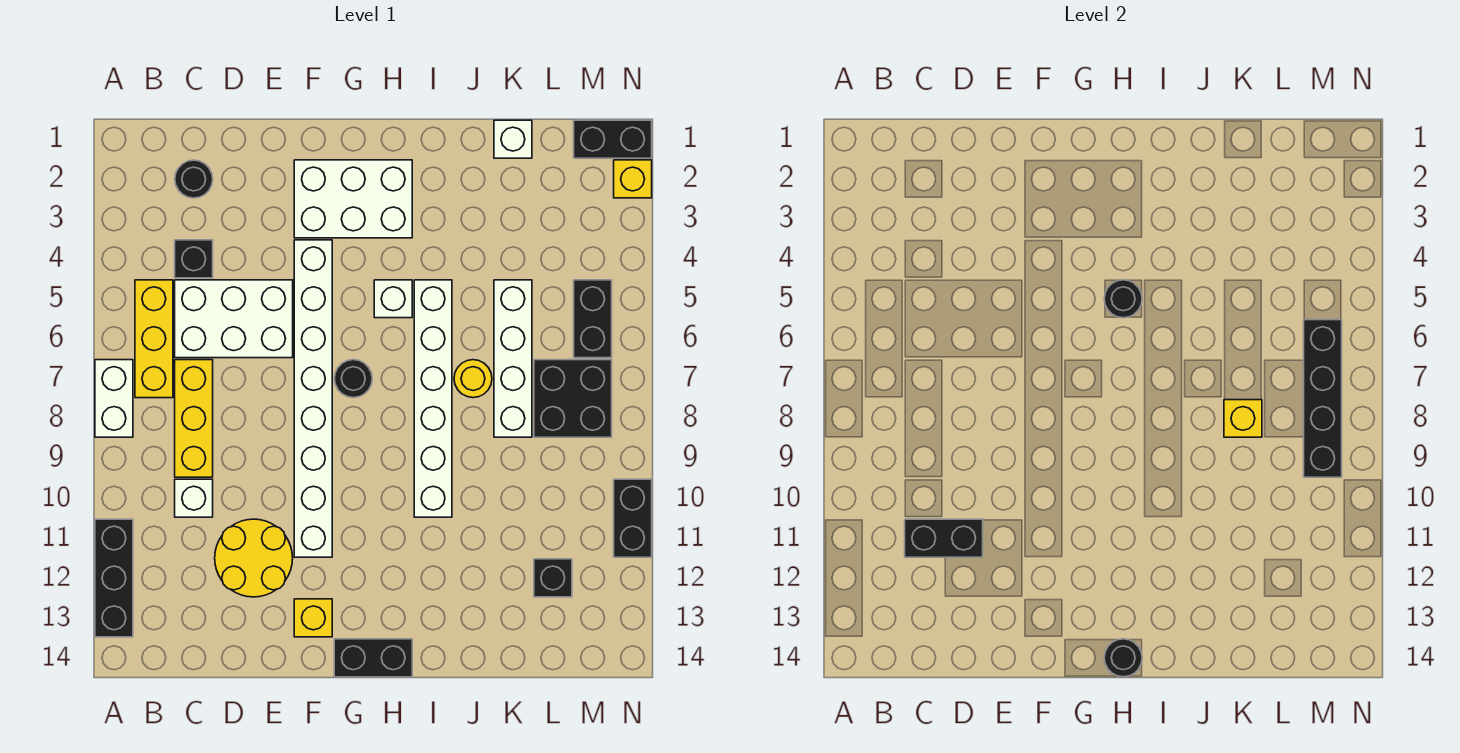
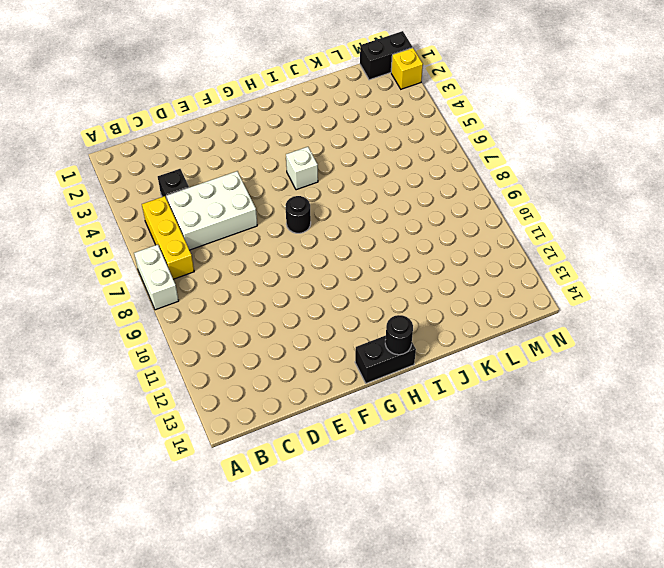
none -> black 1x3 brick [95,519,133,637]
none -> black 1x1 round brick [175,160,213,198]
none -> yellow 1x3 brick [175,360,213,477]
none -> white 1x1 brick [175,479,213,517]

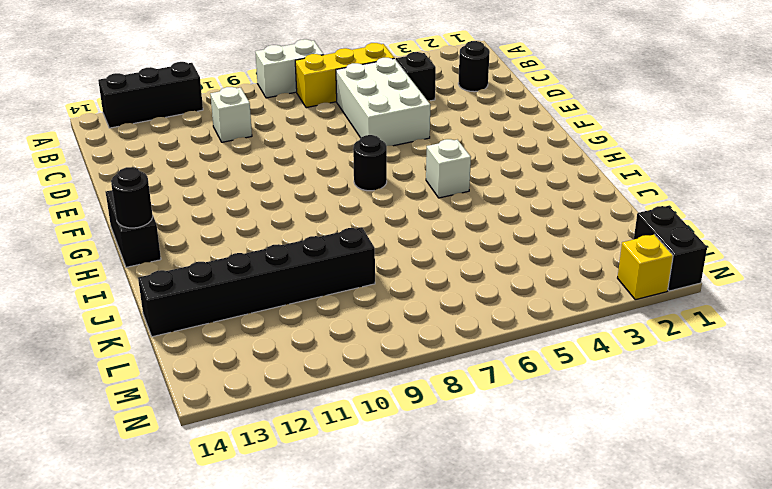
black 1x6 brick [138,227,375,337] -> none
none -> yellow 1x3 brick [175,360,213,477]
none -> yellow 2x2 round brick [215,519,293,597]
none -> white 2x3 brick [294,160,412,238]
none -> white 1x8 brick [294,240,332,557]

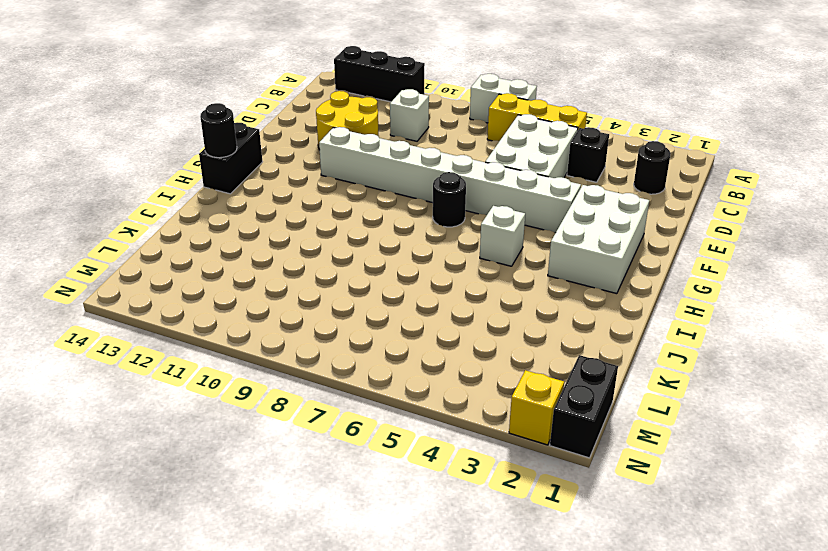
none -> yellow 1x3 brick [175,360,213,477]
none -> yellow 1x1 brick [294,599,332,637]
none -> white 1x6 brick [414,280,452,517]
none -> yellow 1x1 round brick [454,360,492,398]

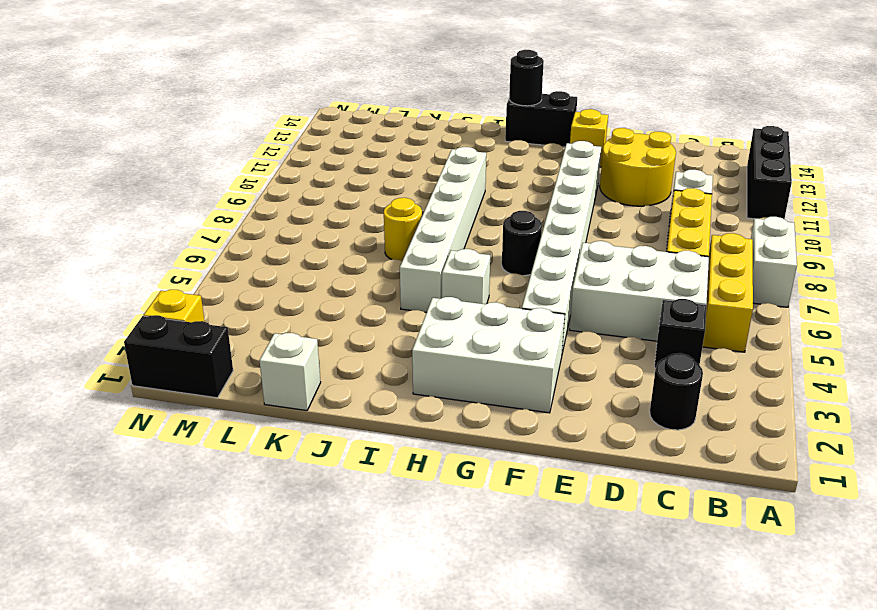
none -> white 1x4 brick [494,280,532,437]
none -> black 2x2 brick [534,360,612,437]
none -> black 1x1 brick [534,559,572,597]
none -> black 1x2 brick [574,280,612,358]

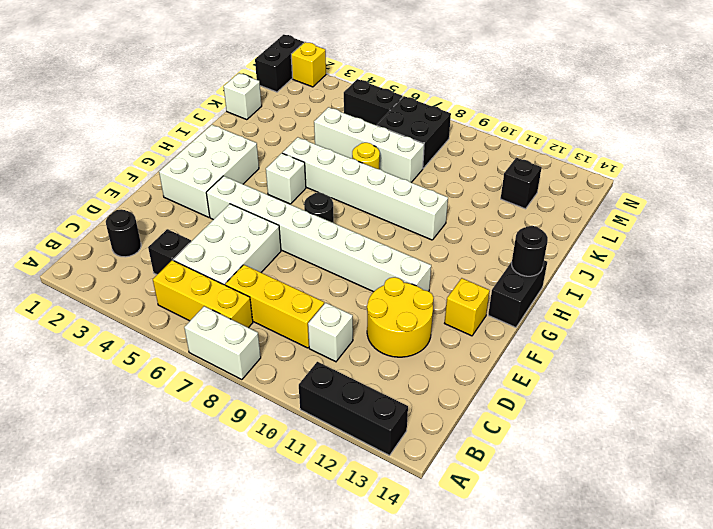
none -> black 1x2 brick [614,479,652,557]
none -> black 1x2 brick [905,519,983,557]
none -> black 1x1 round brick [1104,280,1142,318]
none -> yellow 1x1 brick [1224,400,1262,437]

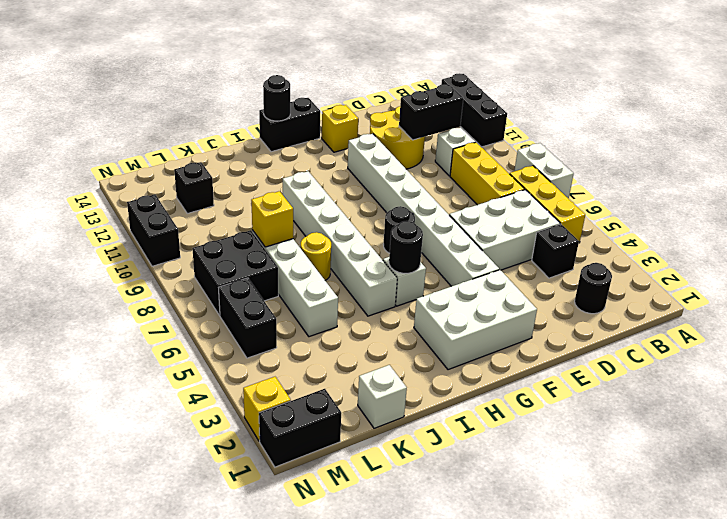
none -> black 1x4 brick [1304,320,1342,477]

